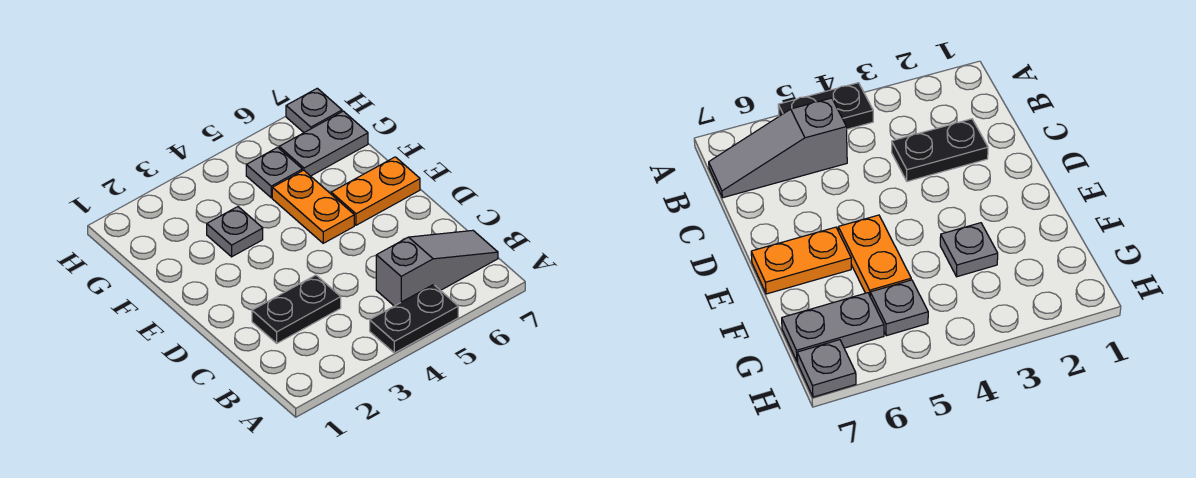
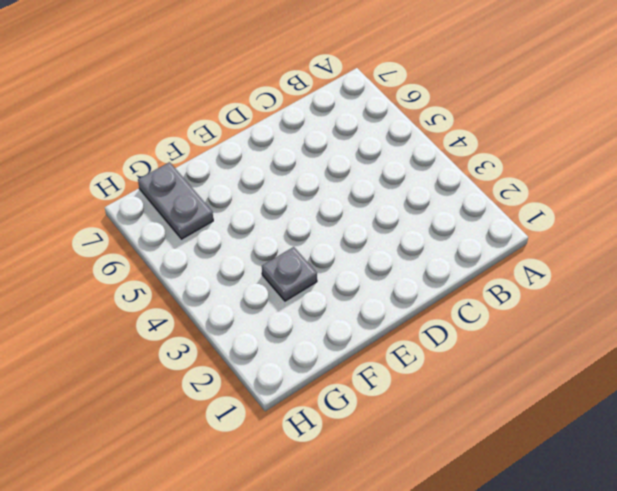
none -> black 1x2 plate [370,285,458,353]
none -> grey 1x3 slope [376,230,498,306]

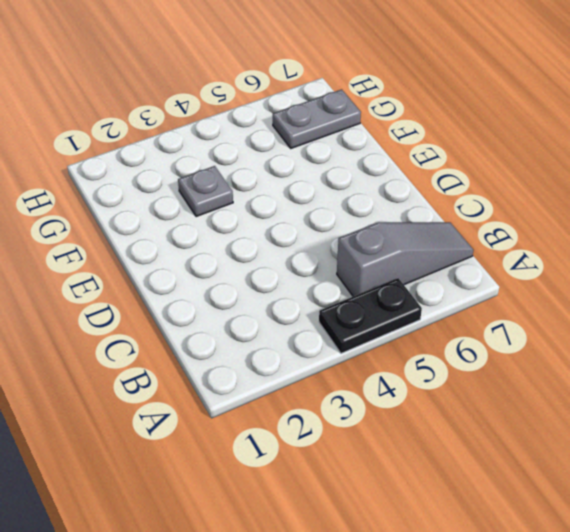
none -> black 1x2 plate [252,275,341,343]
none -> orange 1x2 plate [272,170,354,243]

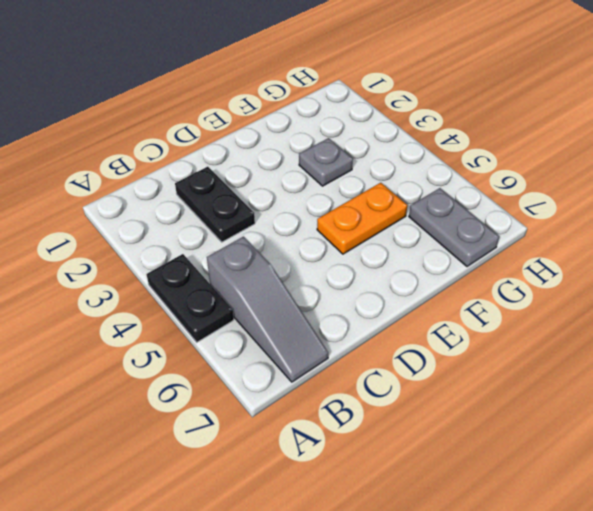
none -> orange 1x2 plate [331,157,420,225]
none -> grey 1x1 plate [246,147,302,198]

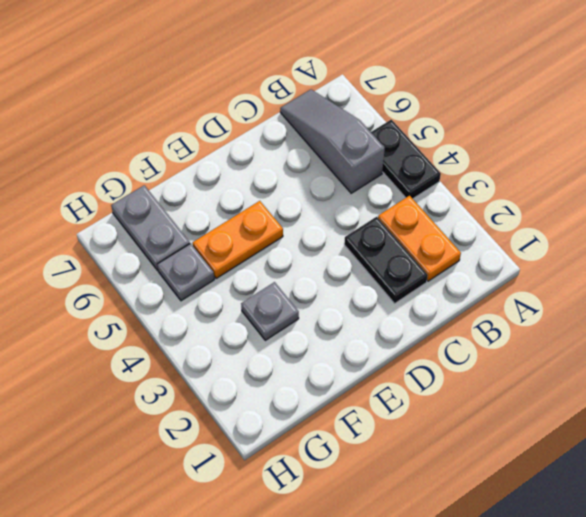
orange 1x2 plate [378,196,461,281] -> orange 1x2 plate moved to [331,157,420,225]
none -> grey 1x1 plate [286,88,342,132]

